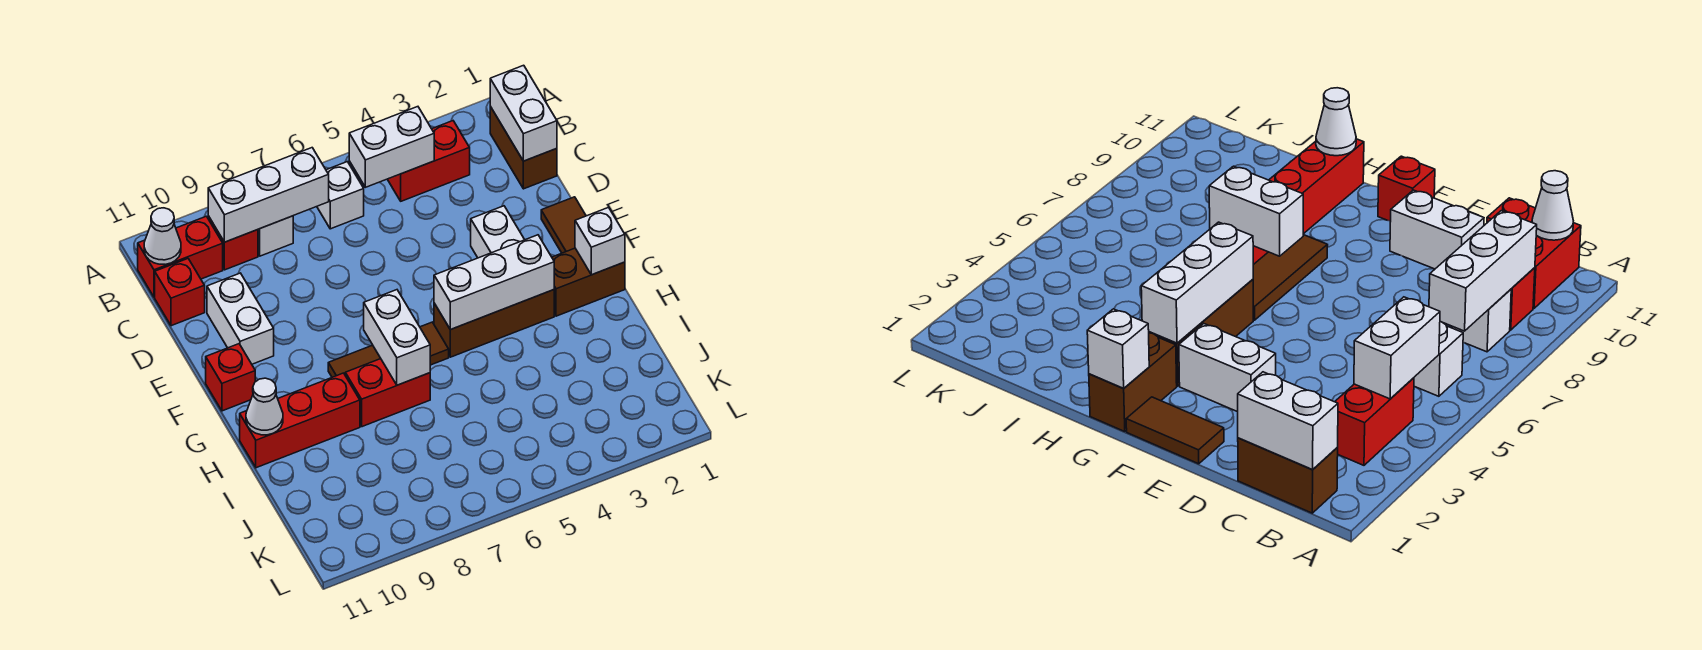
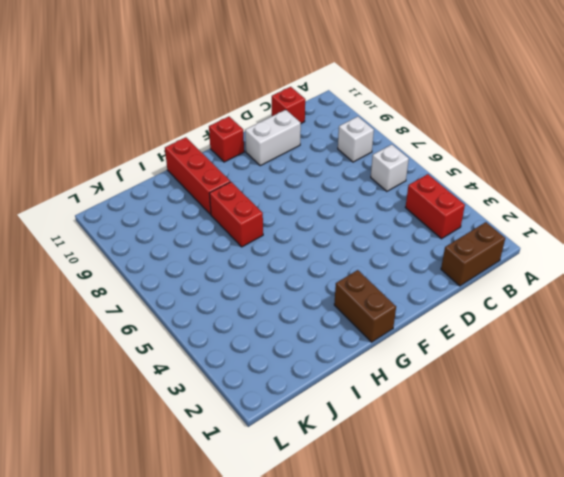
none -> red 1x1 brick [208,216,258,270]
none -> red 1x2 brick [138,216,223,297]
none -> brown 1x2 tile [541,197,586,253]

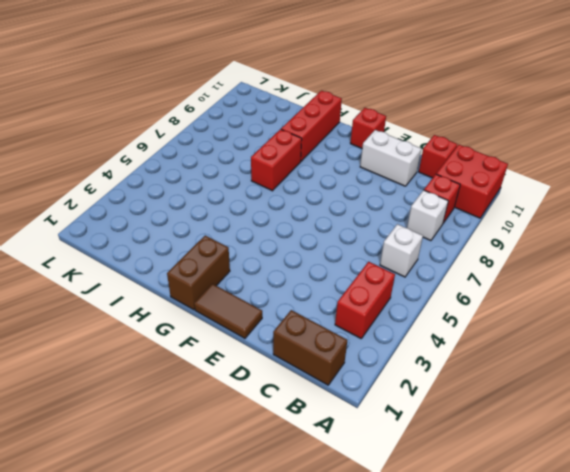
red 2x2 brick [436,145,508,218] -> red 1x2 brick [138,216,223,297]
none -> white 1x2 brick [471,206,524,258]
none -> brown 1x3 brick [434,290,554,357]
none -> brown 1x3 tile [328,322,449,377]

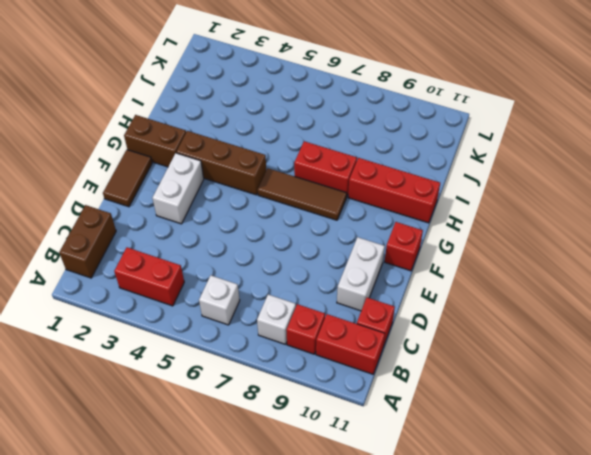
none -> white 1x2 brick [490,65,557,161]
none -> white 1x2 brick [349,107,434,187]
none -> white 1x3 brick [208,148,329,242]

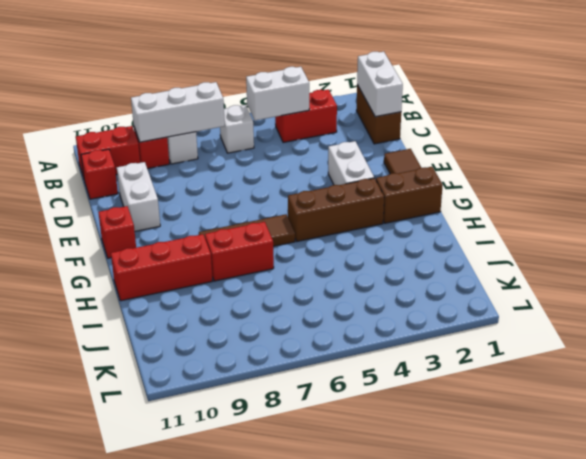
none -> white 1x1 cone [144,208,181,264]
none -> white 1x1 brick [575,208,625,275]
none -> white 1x3 brick [434,235,554,330]

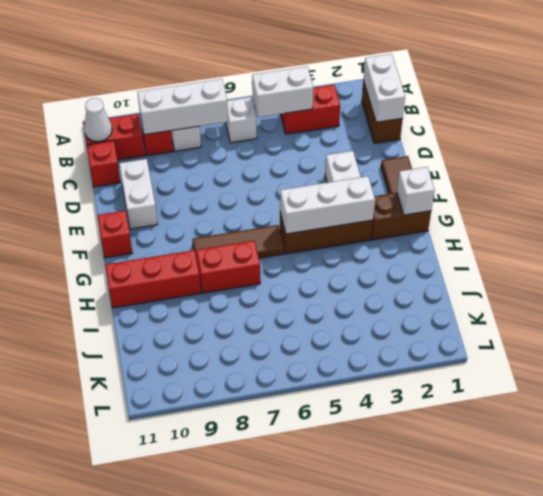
none -> white 1x2 brick [364,290,430,385]
none -> white 1x1 cone [246,378,283,435]

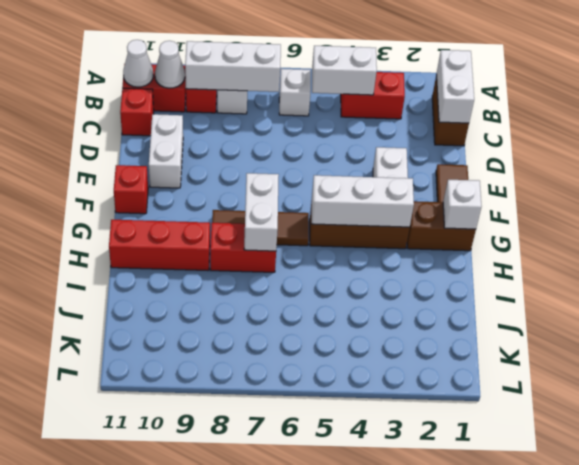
white 1x1 cone [155,41,185,88] -> white 1x1 cone moved to [246,378,283,435]

